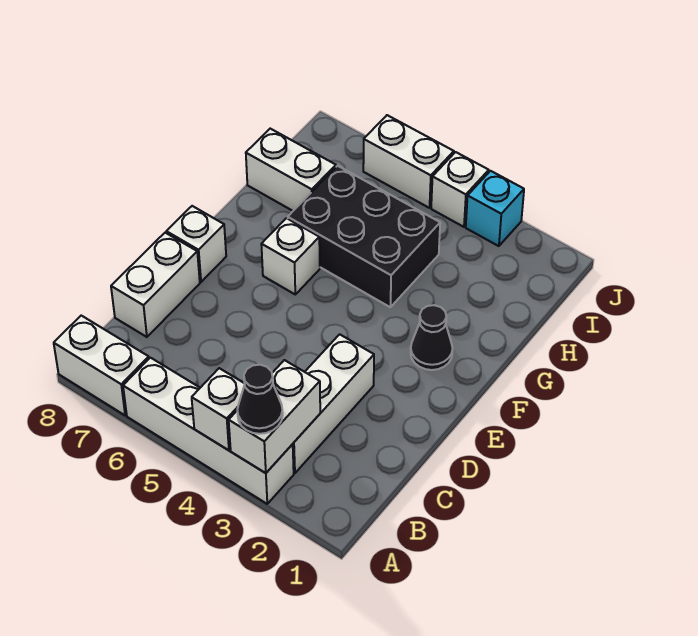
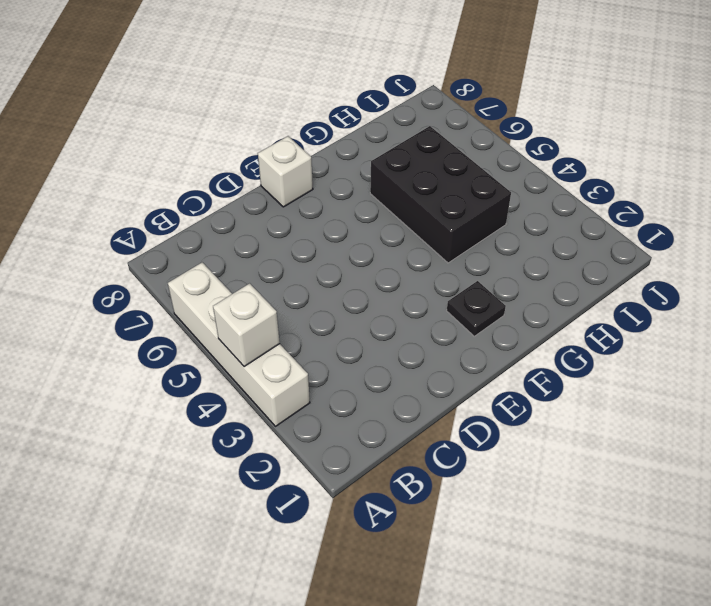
black 1x1 plate [447,281,506,336] -> black 1x1 cone [411,305,453,370]
none -> white 1x2 brick [54,316,149,415]
none -> white 1x3 brick [293,334,374,473]
none -> white 1x2 brick [111,233,200,337]

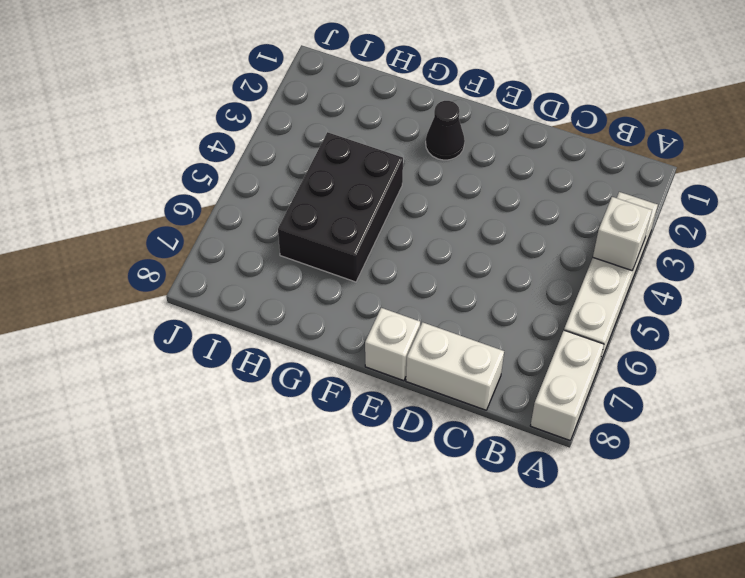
none -> white 1x3 brick [293,334,374,473]
none -> white 1x1 brick [261,218,320,294]
none -> white 1x2 brick [246,129,336,211]

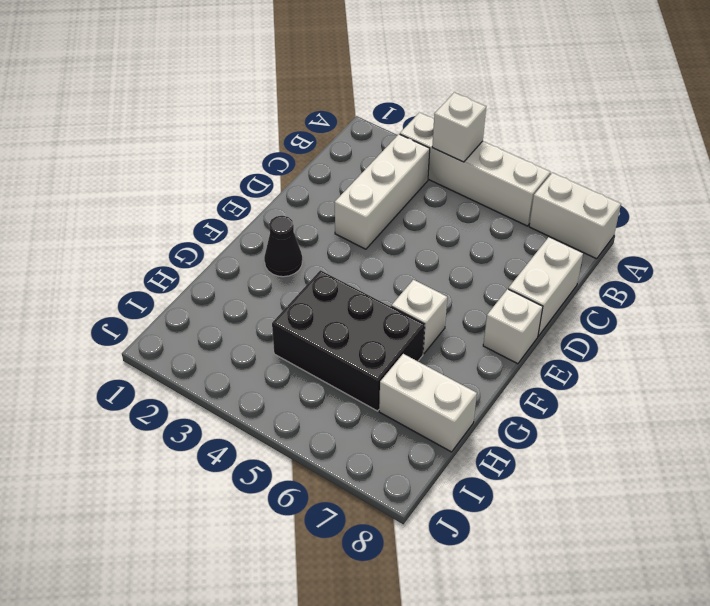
none -> cyan 1x1 brick [466,171,524,246]
none -> white 1x1 brick [431,152,489,227]
none -> white 1x2 brick [363,115,454,208]

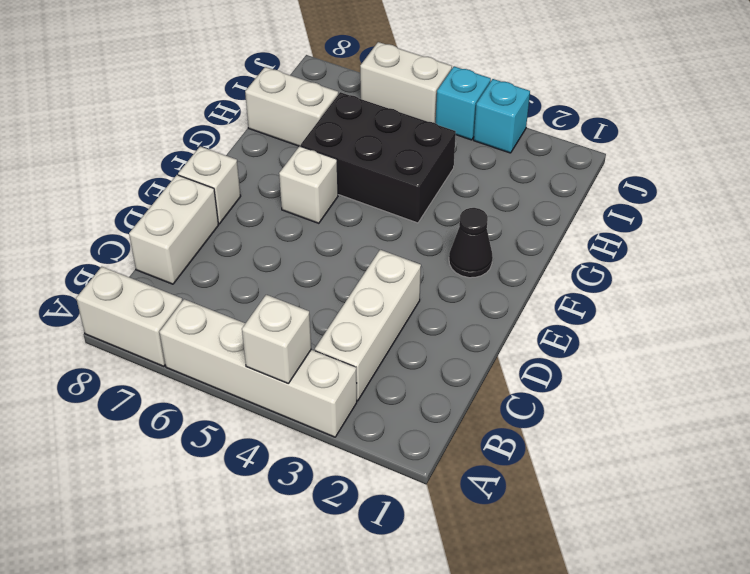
cyan 1x1 brick [436,66,491,140] -> white 1x1 brick [431,152,489,227]
none -> white 1x2 brick [229,360,320,473]
none -> black 1x1 cone [237,365,283,434]

